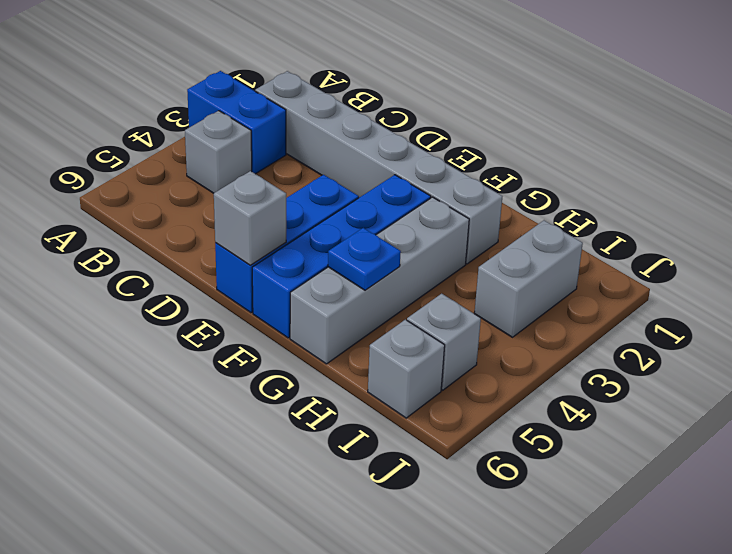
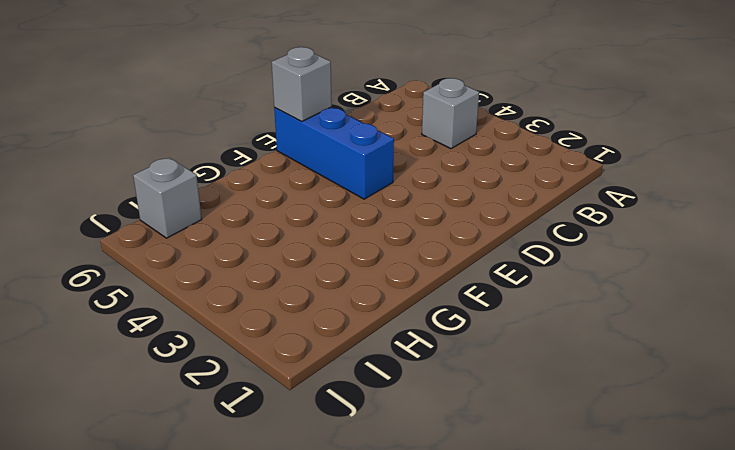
none -> blue 1x2 brick [187,71,286,174]
none -> grey 1x6 brick [255,71,503,264]

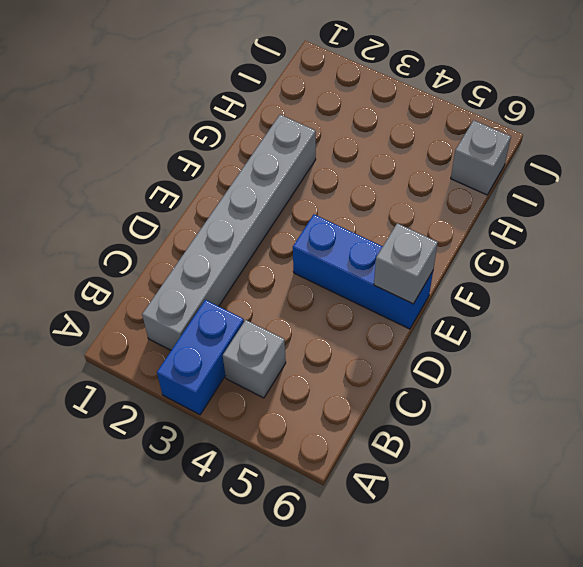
none -> blue 1x4 brick [252,175,431,338]
none -> grey 1x4 brick [290,197,469,364]

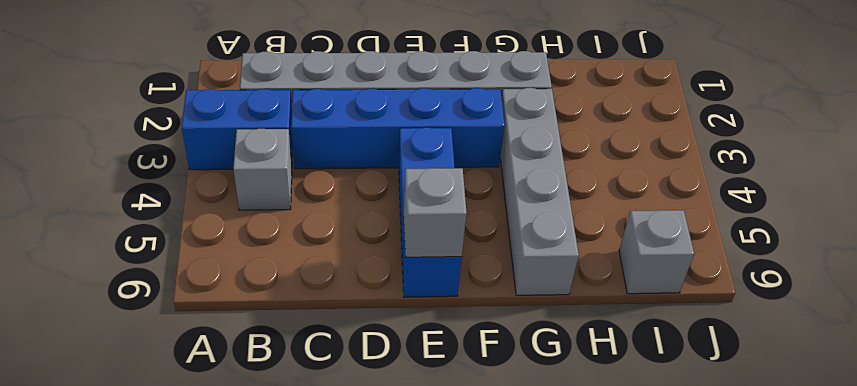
blue 1x4 brick [291,88,505,169] -> blue 1x4 brick turned to [252,175,431,338]
none -> grey 1x2 brick [474,220,583,337]
none -> grey 1x1 brick [407,294,481,390]

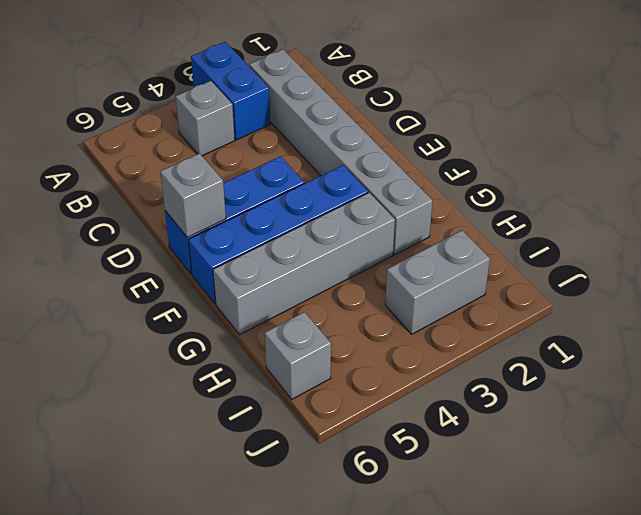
none -> grey 1x1 brick [407,294,481,390]
none -> blue 1x1 plate [328,228,401,290]

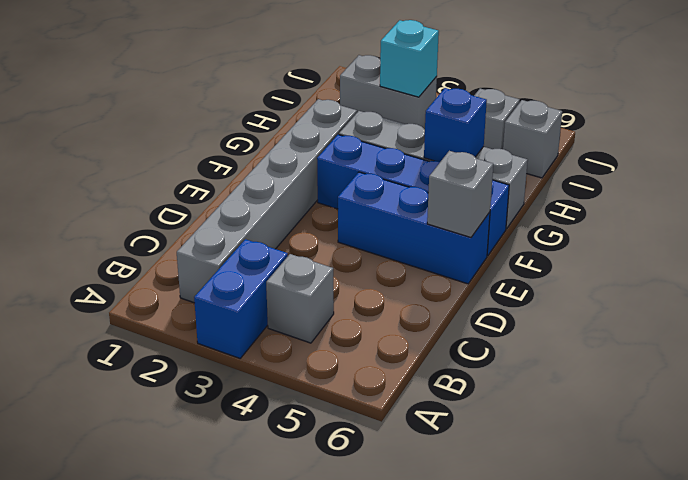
blue 1x1 brick [424,88,487,162] -> blue 1x1 plate [328,228,401,290]
cyan 1x1 brick [380,20,439,97] -> none

